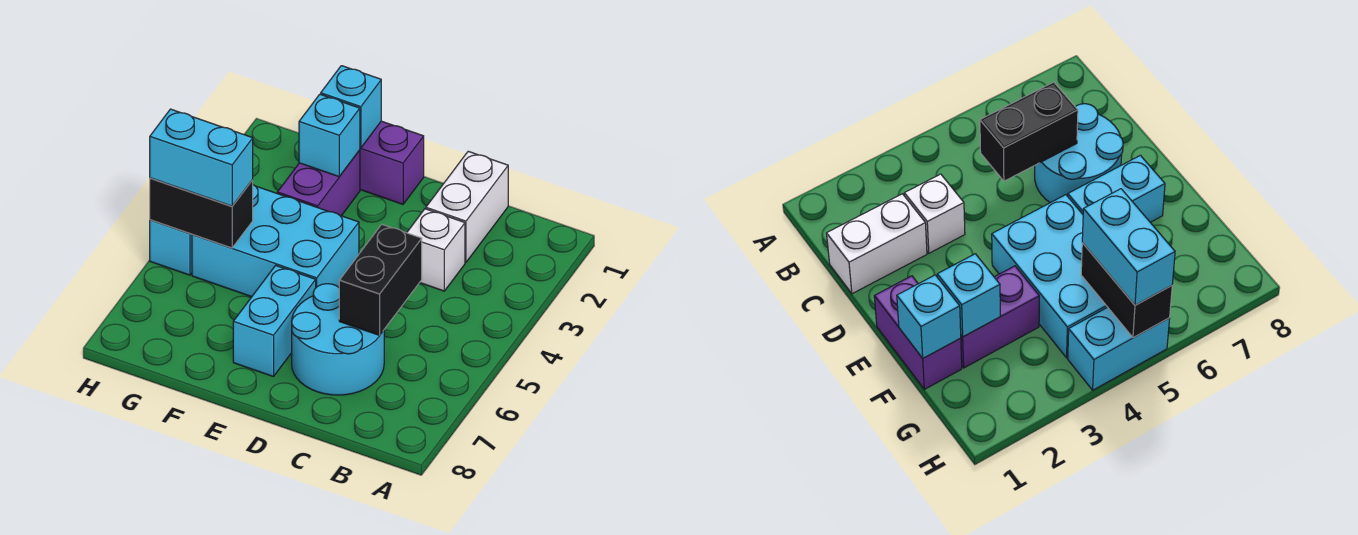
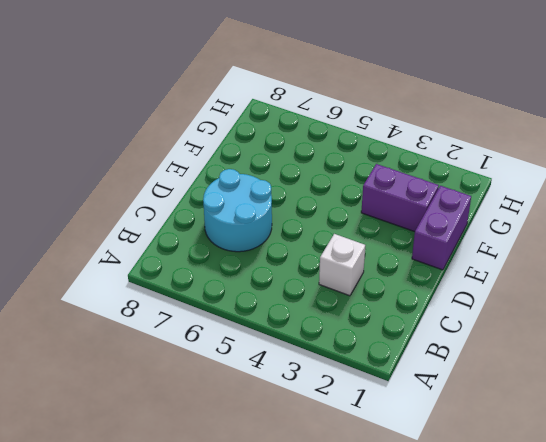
none -> white 1x2 brick [426,151,508,262]
none -> cyan 2x3 brick [192,185,359,297]
none -> cyan 1x2 brick [233,265,316,377]

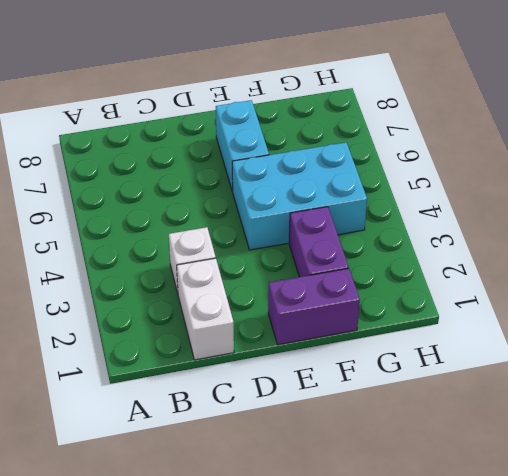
none -> cyan 2x2 round brick [292,284,384,395]
none -> cyan 1x2 brick [150,220,192,275]
none -> black 1x2 brick [339,224,422,335]

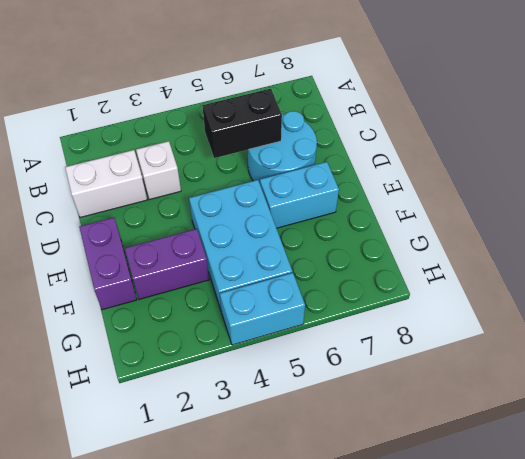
none -> cyan 1x1 brick [321,66,381,148]
none -> cyan 1x1 brick [299,94,360,177]
none -> black 1x2 brick [150,178,253,248]

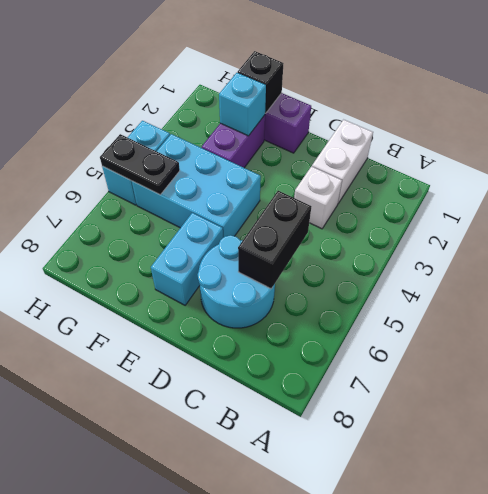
black 1x1 brick [238,51,284,113] -> cyan 1x1 brick [321,66,381,148]
black 1x2 plate [100,134,180,195] -> black 1x2 brick [150,178,253,248]
none -> cyan 1x2 brick [150,109,253,206]

